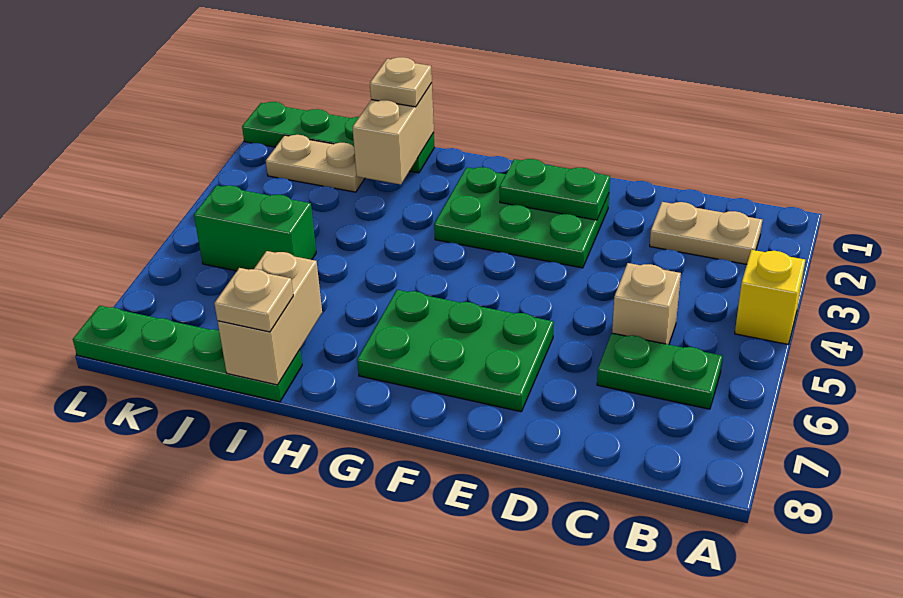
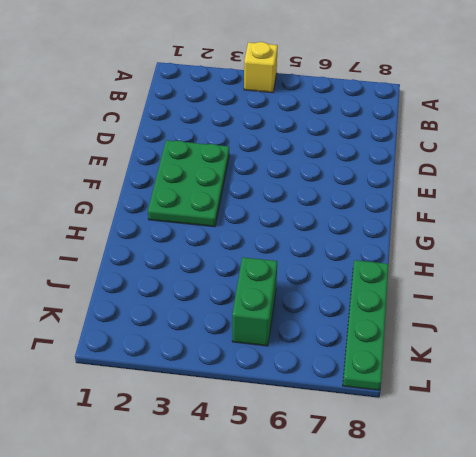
none -> tan 1x2 plate [650,202,762,264]
none -> green 1x2 plate [597,333,723,409]
none -> tan 1x1 brick [612,263,681,345]

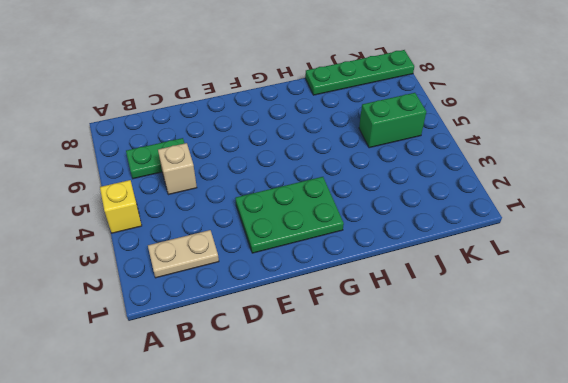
none -> green 2x3 plate [357,290,554,412]
none -> green 1x4 plate [242,102,434,173]
none -> tan 1x2 plate [266,135,365,192]

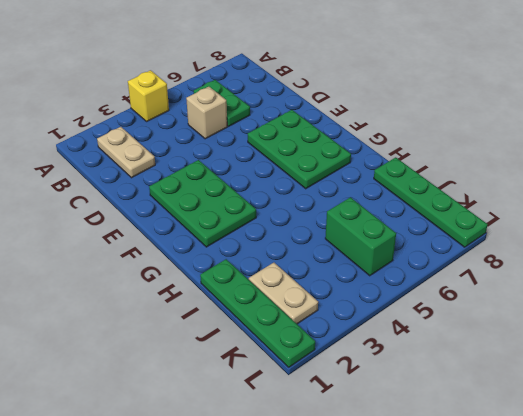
none -> green 1x2 plate [500,159,610,220]
none -> tan 1x2 brick [353,83,434,184]
none -> tan 1x2 brick [218,251,322,385]

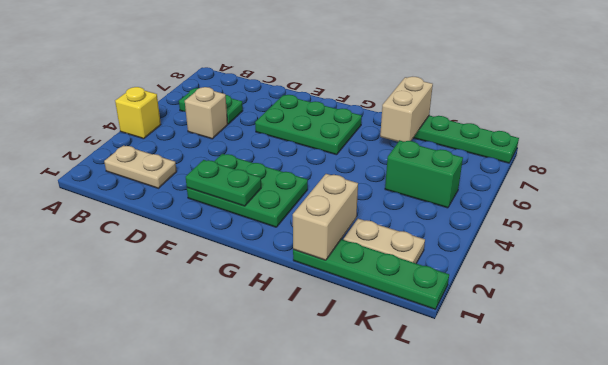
none -> tan 1x1 plate [370,57,432,107]
none -> tan 1x1 plate [214,268,293,332]

